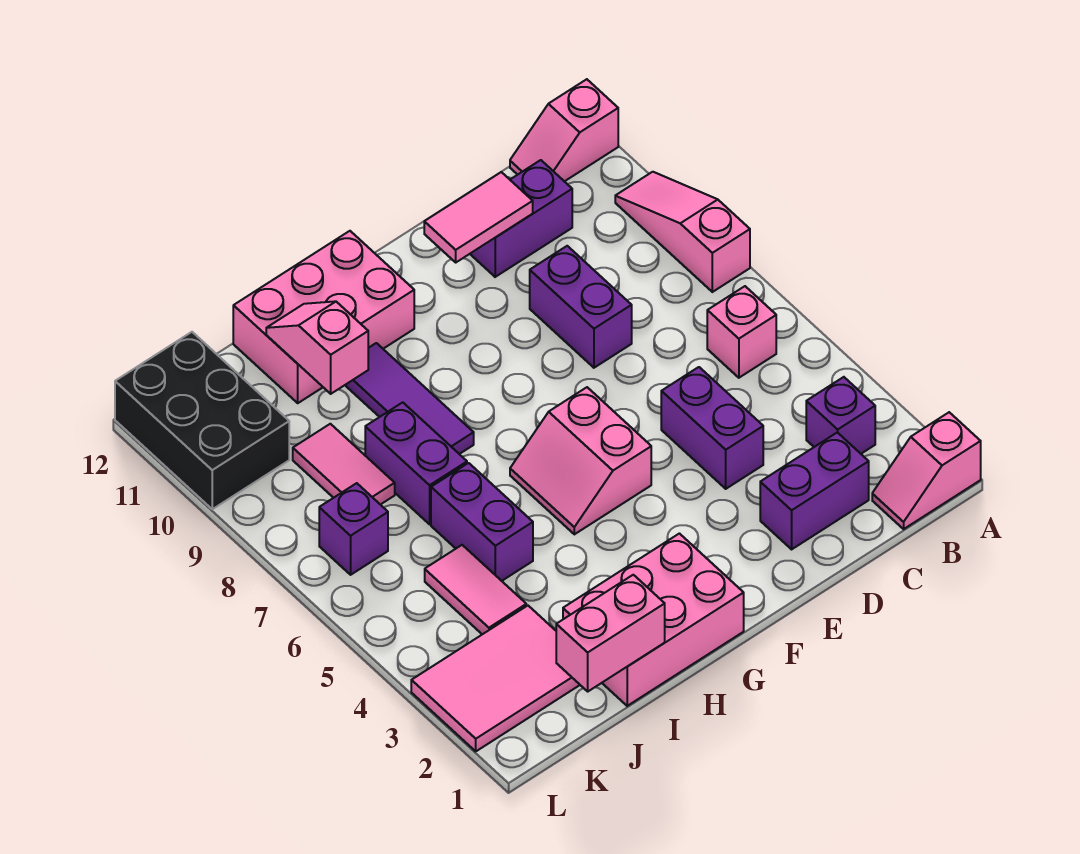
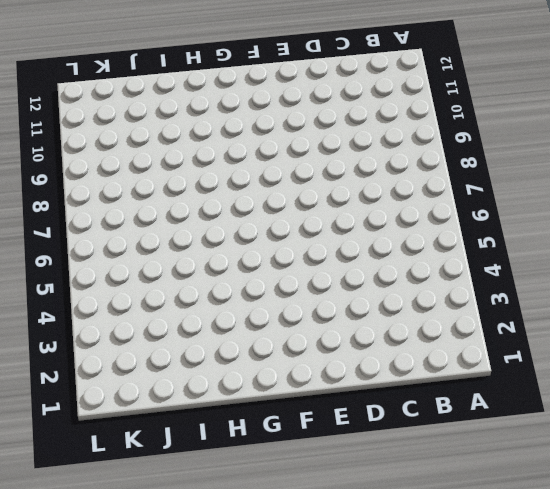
none -> pink 1x2 slope [872,412,981,529]
none -> pink 1x3 slope [615,172,750,292]
none -> pink 1x2 slope [510,79,618,182]

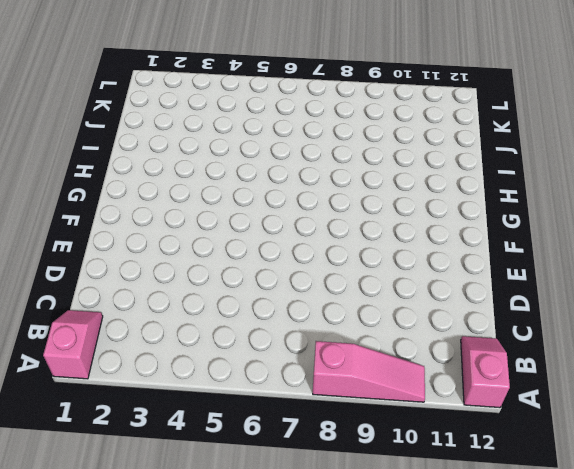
none -> purple 1x1 brick [806,377,875,454]
none -> pink 1x1 brick [707,286,776,378]
none -> purple 1x2 brick [760,432,869,549]

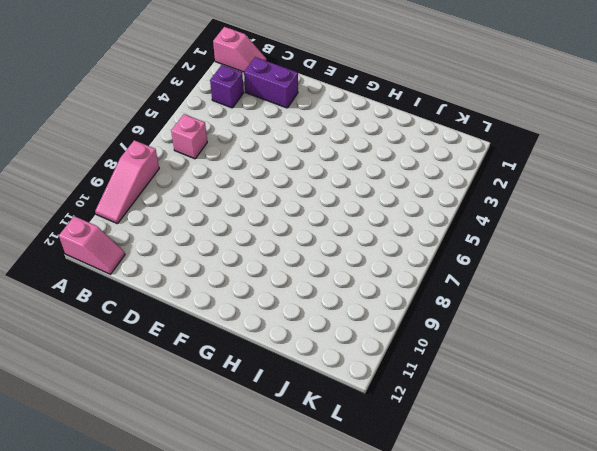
none -> purple 1x2 brick [470,160,572,277]
none -> purple 1x2 brick [661,367,763,489]
none -> purple 1x2 brick [530,246,632,368]

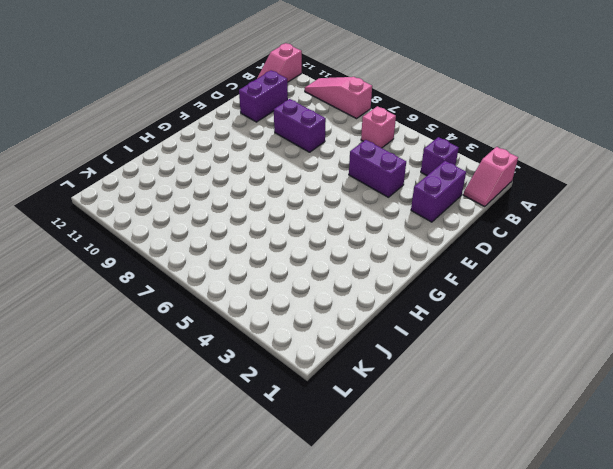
none -> pink 2x2 slope [510,387,651,534]
none -> pink 2x3 brick [563,534,744,706]
none -> pink 2x3 brick [233,231,414,403]

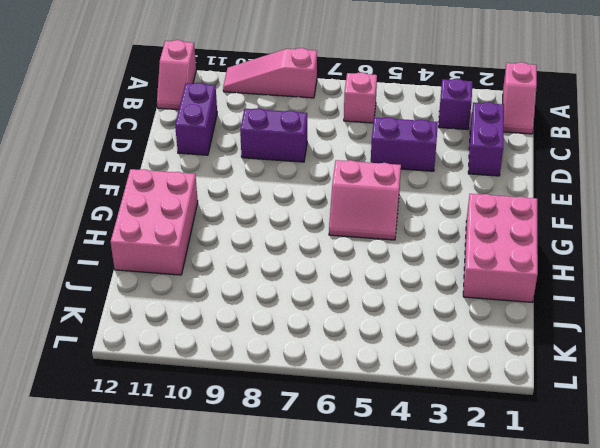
none -> purple 1x3 tile [345,343,474,454]
none -> purple 1x2 brick [431,463,533,581]
none -> purple 1x2 brick [365,402,467,524]

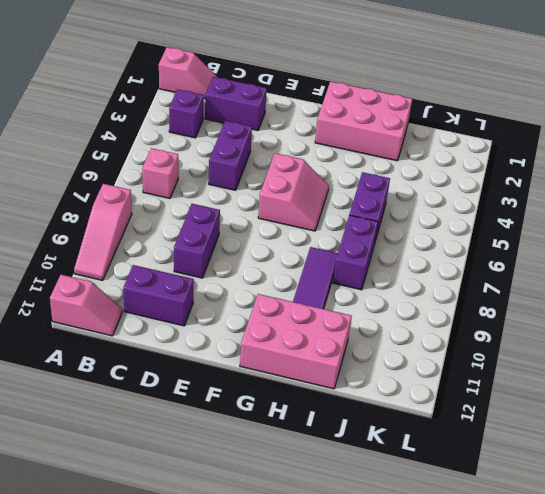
none -> pink 2x3 tile [411,606,580,751]
none -> pink 1x2 tile [425,545,526,634]
none -> pink 1x2 tile [293,424,395,505]

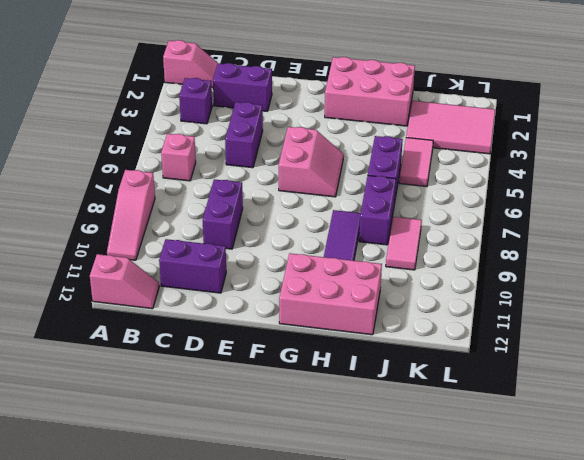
none -> purple 1x1 brick [319,483,388,575]
none -> black 2x3 brick [115,332,289,509]
none -> pink 1x2 tile [424,172,533,262]

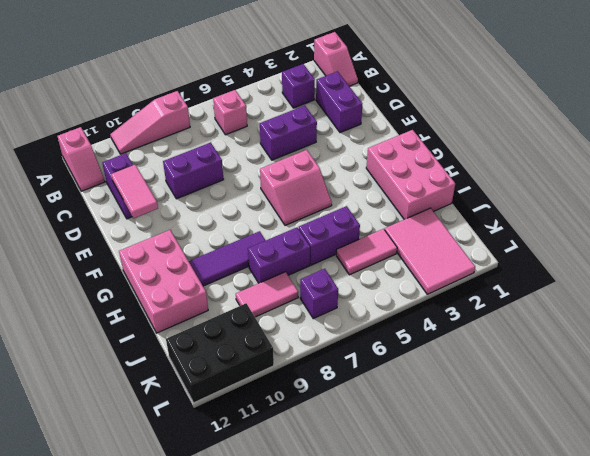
none -> pink 1x2 brick [556,575,665,691]
none -> pink 1x2 slope [266,301,368,394]

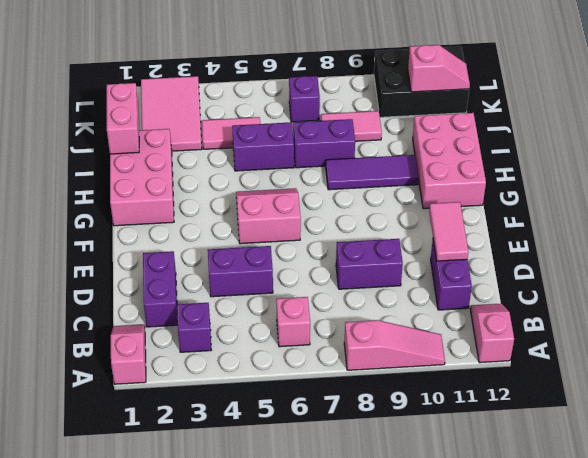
pink 1x2 slope [408,45,470,92] -> pink 1x2 slope moved to [266,301,368,394]

